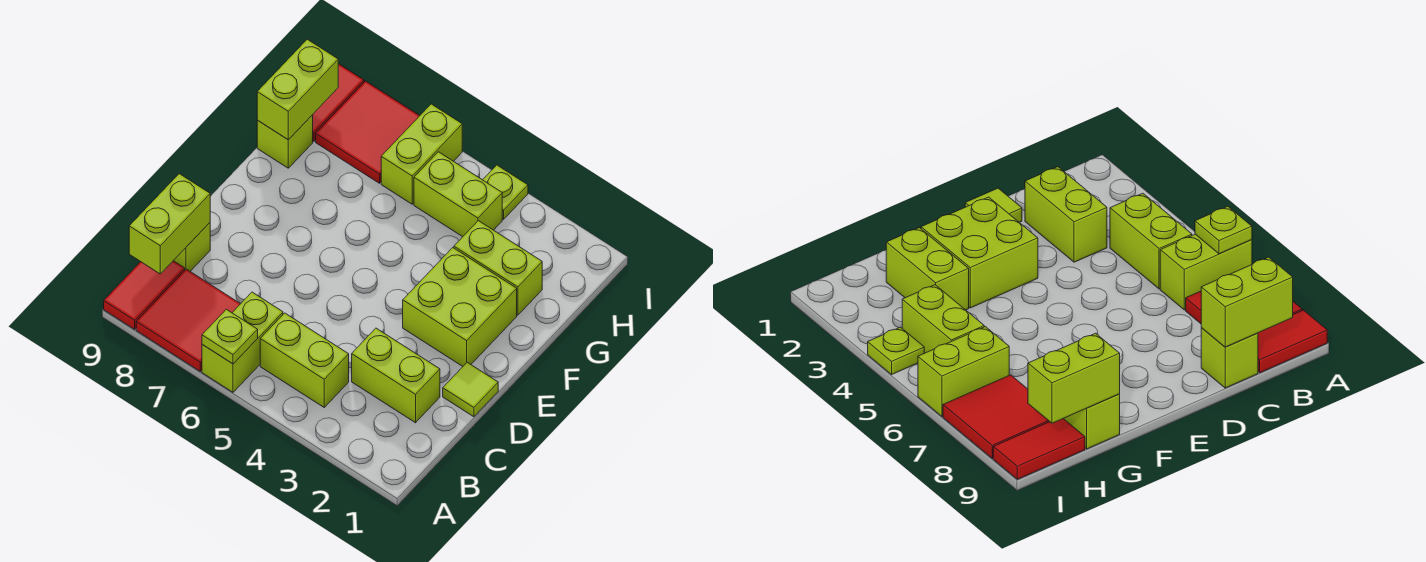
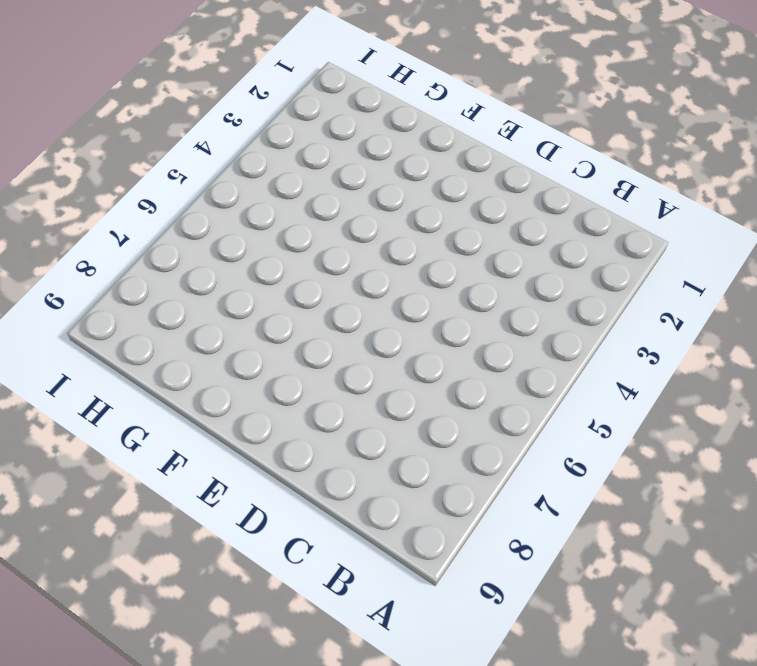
none -> lime 1x2 brick [202,292,283,392]
none -> red 2x2 tile [136,269,240,371]
none -> red 1x2 tile [104,261,185,329]

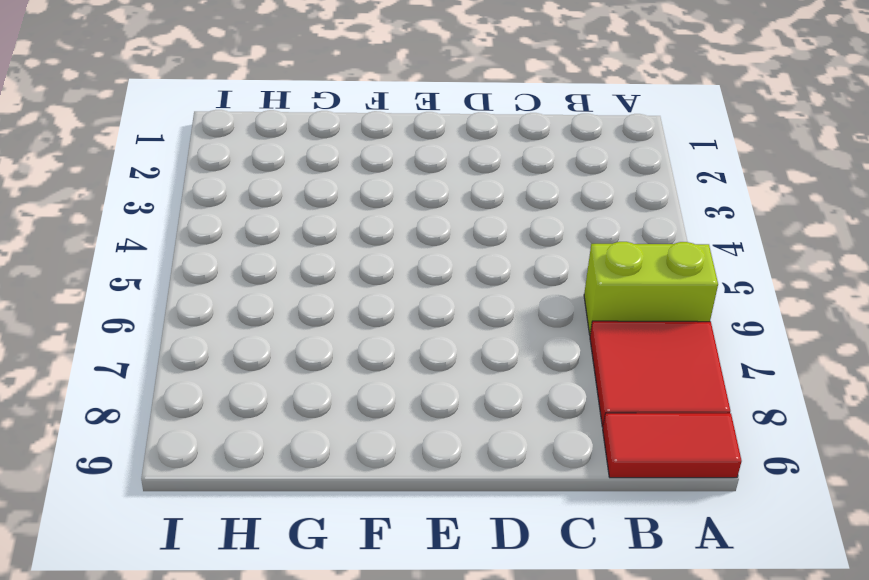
none -> lime 1x2 brick [260,313,349,407]
none -> lime 1x2 brick [352,328,440,423]
none -> lime 1x1 brick [173,223,210,271]

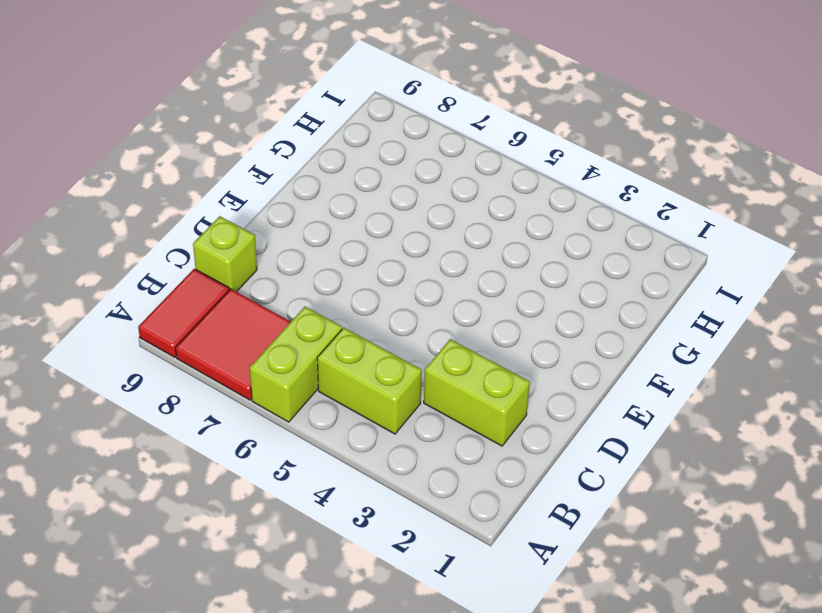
none -> lime 1x1 tile [443,362,498,417]
none -> lime 2x2 brick [403,248,517,366]
none -> lime 1x2 brick [454,221,542,315]

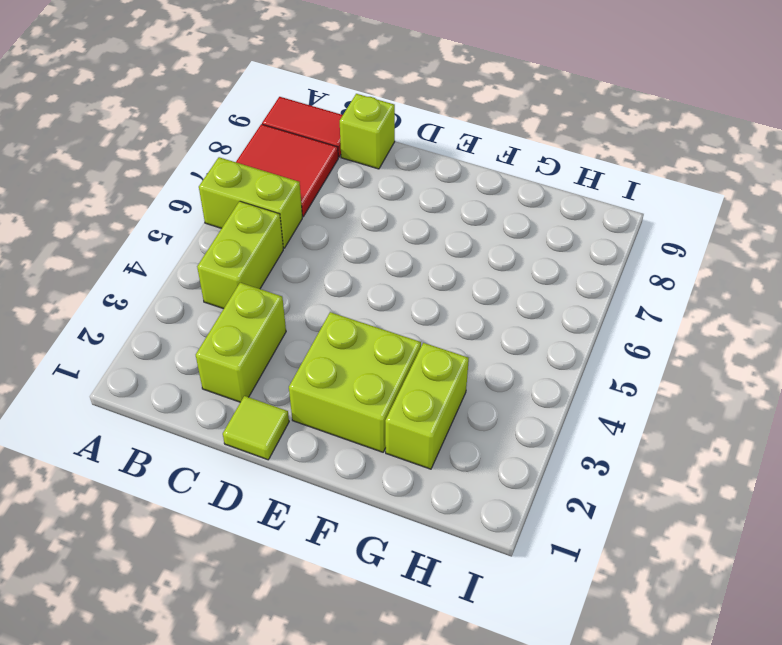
none -> lime 1x1 brick [257,115,313,168]
none -> lime 1x2 brick [414,152,502,237]
none -> lime 1x2 brick [381,104,462,204]

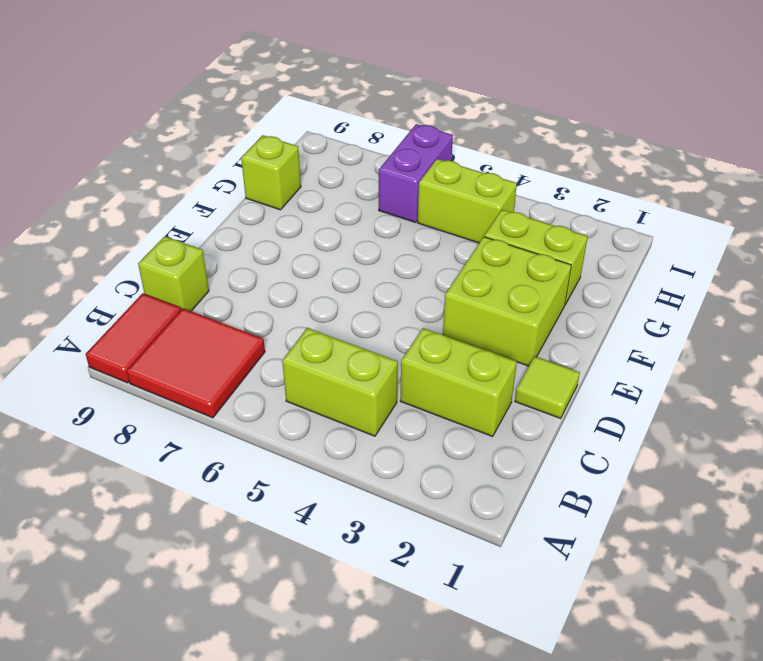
purple 1x2 brick [379,124,453,222] -> lime 1x2 brick [381,104,462,204]
none -> lime 1x2 brick [202,292,283,392]
none -> red 2x2 tile [316,81,420,183]
none -> red 1x2 tile [313,64,364,141]

